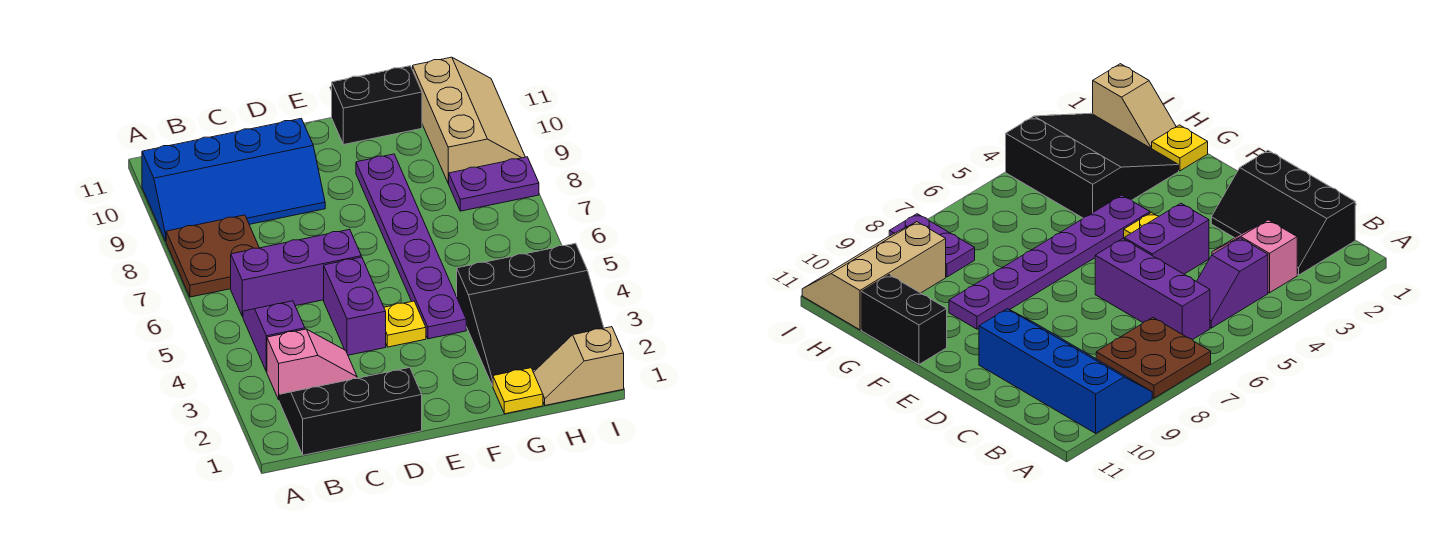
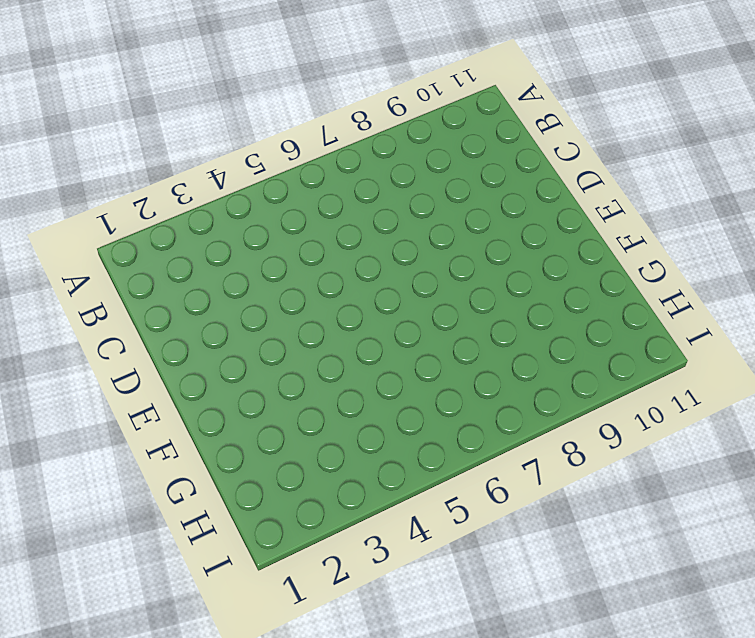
none -> brown 2x2 plate [166,215,259,297]
none -> blue 2x4 slope [142,119,325,241]
none -> black 2x3 slope [279,368,422,455]

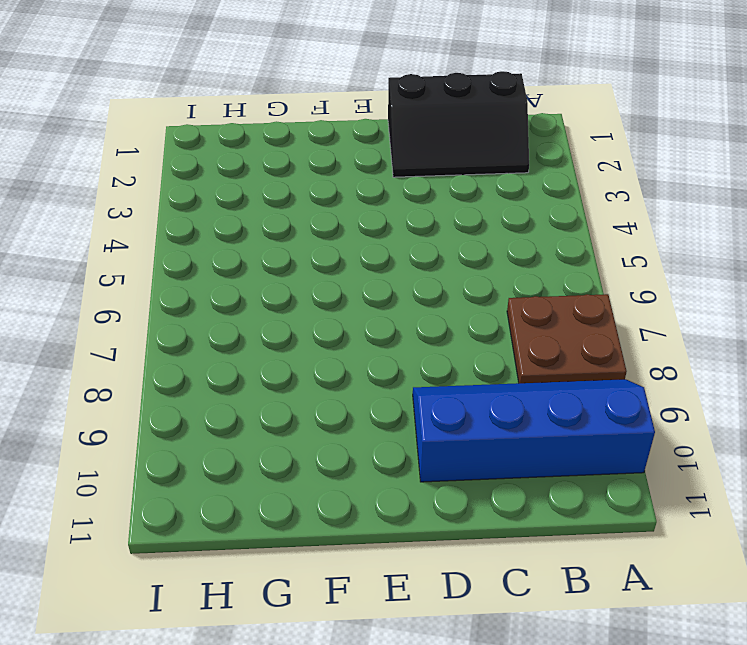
none -> pink 1x2 slope [267,329,357,400]
none -> purple 1x2 slope [243,301,305,372]
none -> purple 1x3 brick [231,229,361,317]

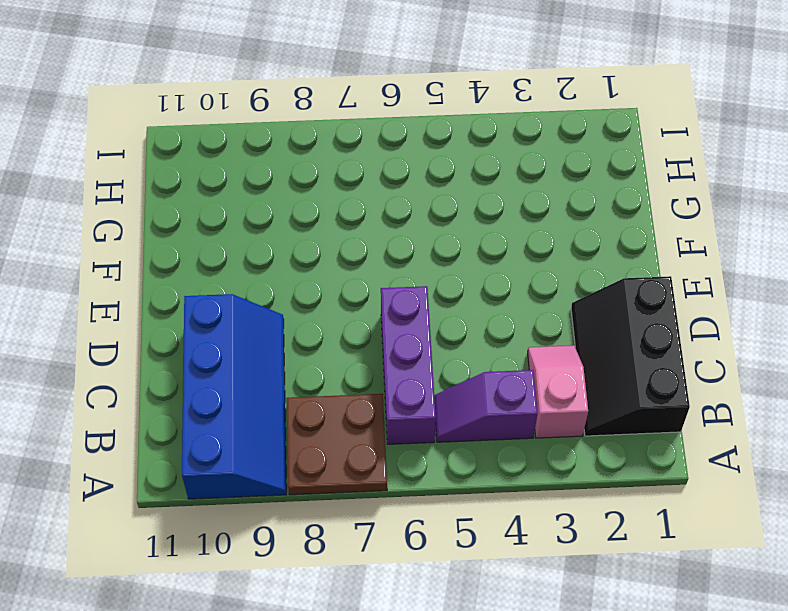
none -> purple 1x2 brick [324,257,386,355]
none -> yellow 1x1 plate [384,301,426,347]
none -> purple 1x6 plate [356,154,466,339]

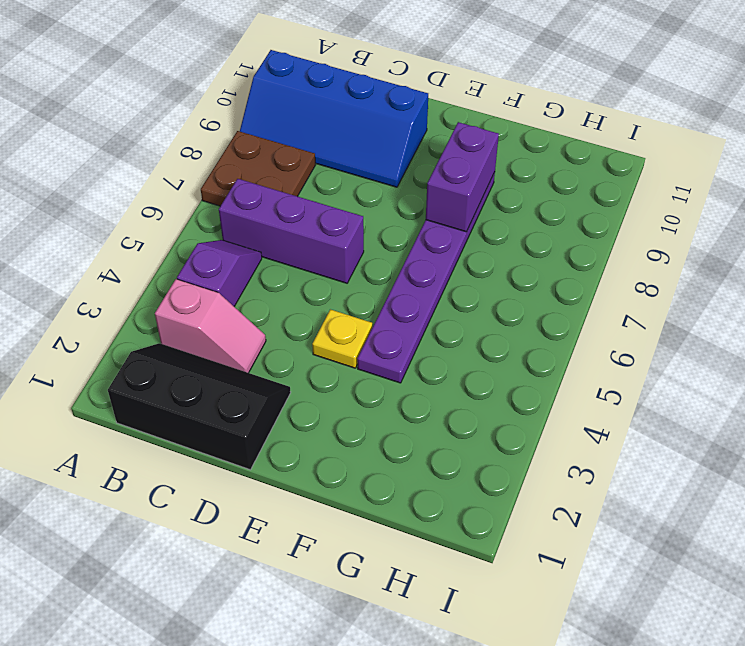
purple 1x2 brick [426,122,499,232] -> purple 1x2 brick moved to [324,257,386,355]
none -> black 1x2 brick [332,66,422,145]
none -> yellow 1x1 plate [493,368,543,414]
none -> black 3x3 slope [457,243,604,386]

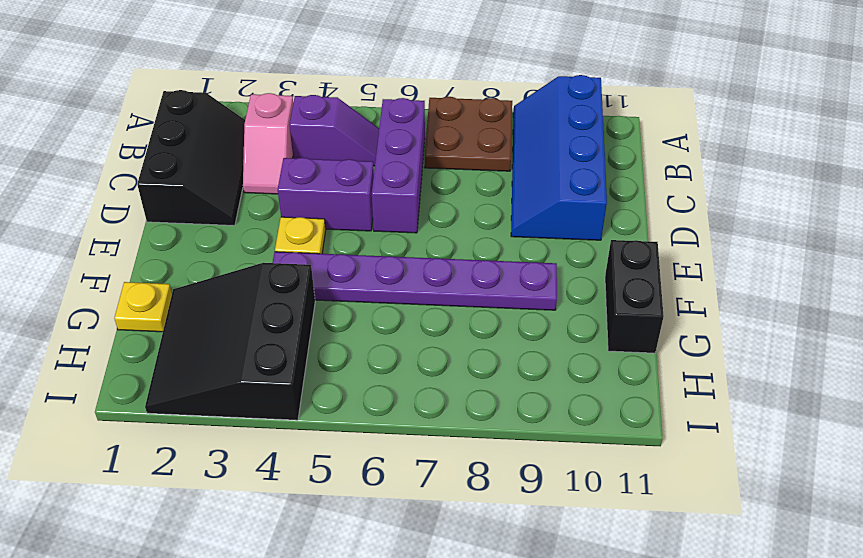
none -> tan 1x2 slope [533,327,624,405]
none -> purple 1x2 plate [449,157,539,211]
none -> tan 2x3 slope [413,57,525,183]

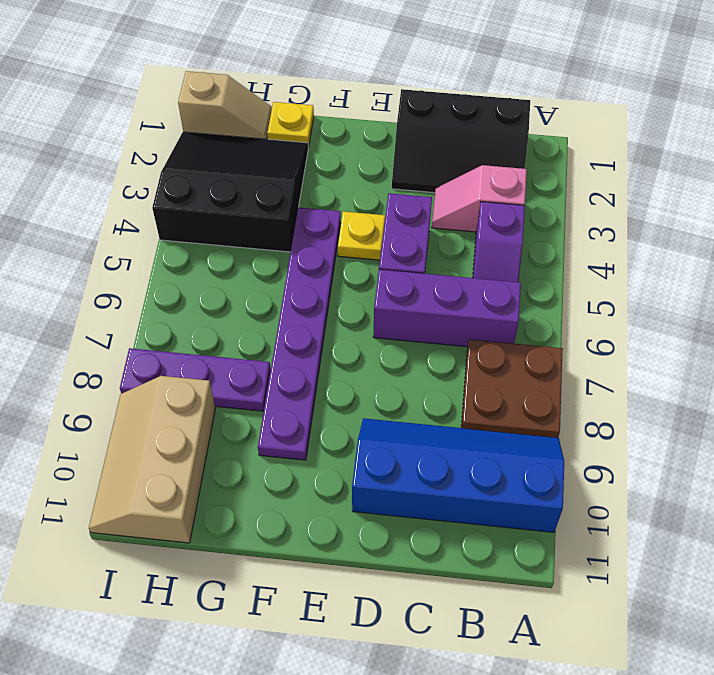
purple 1x3 plate [120,348,271,411] -> purple 1x2 plate [449,157,539,211]
none -> black 1x2 brick [332,66,422,145]

